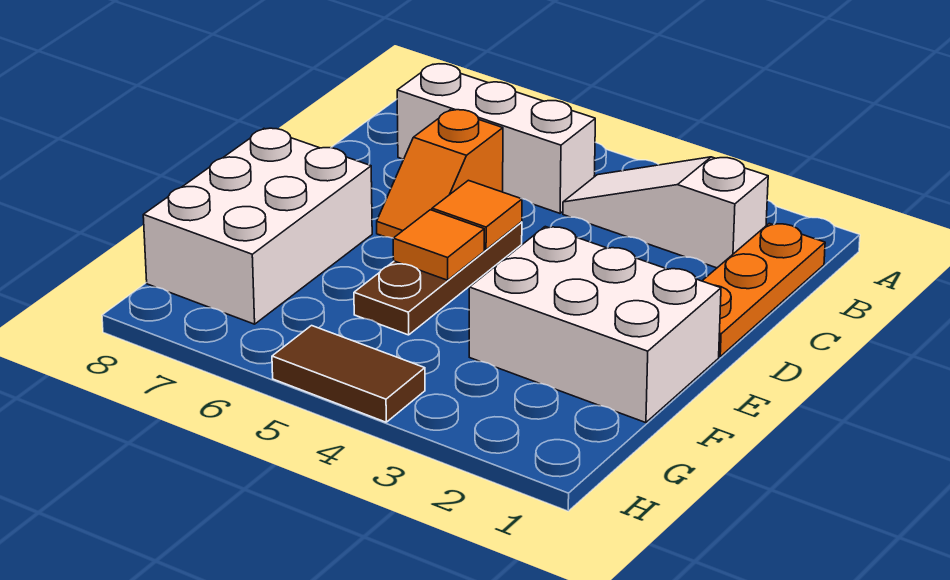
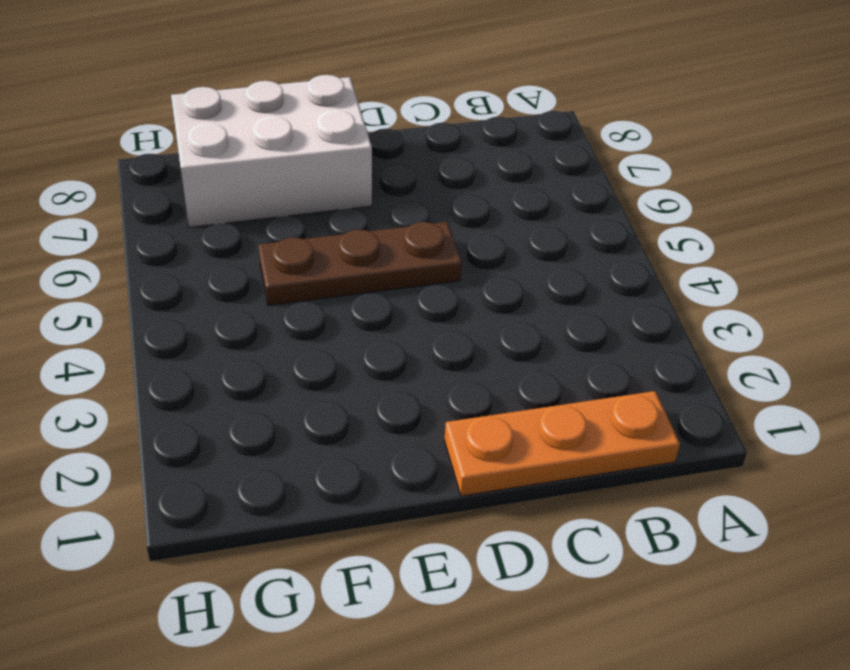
none -> white 1x3 slope [563,157,768,268]
none -> white 1x3 brick [397,64,595,213]

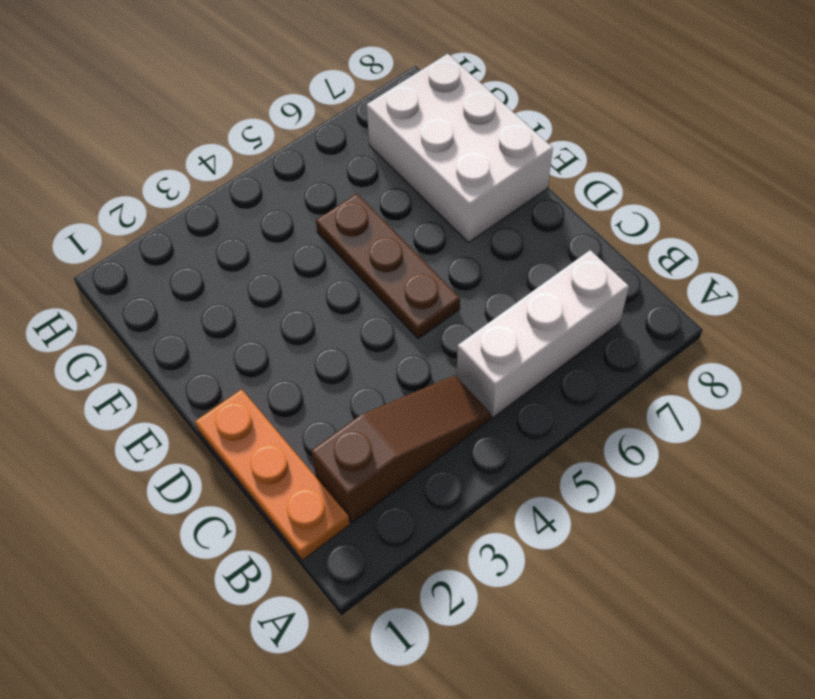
brown 1x3 slope [311,375,491,523] -> white 1x3 slope [563,157,768,268]
none -> orange 1x2 slope [377,110,503,238]
none -> white 2x3 brick [469,227,721,423]

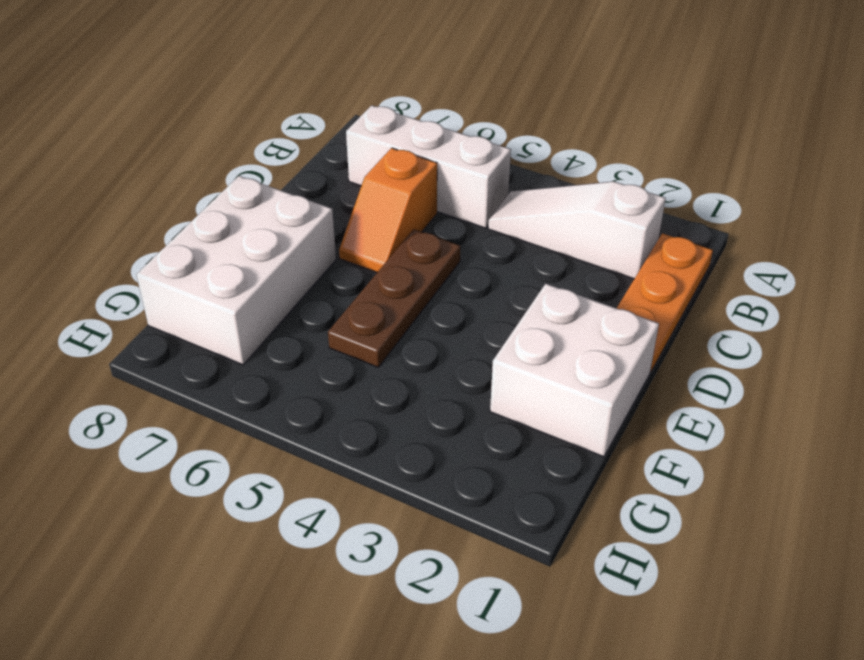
white 2x2 brick [490,284,659,457] -> white 2x3 brick [469,227,721,423]
none -> brown 1x2 tile [272,326,425,422]
none -> orange 1x1 tile [432,180,522,250]

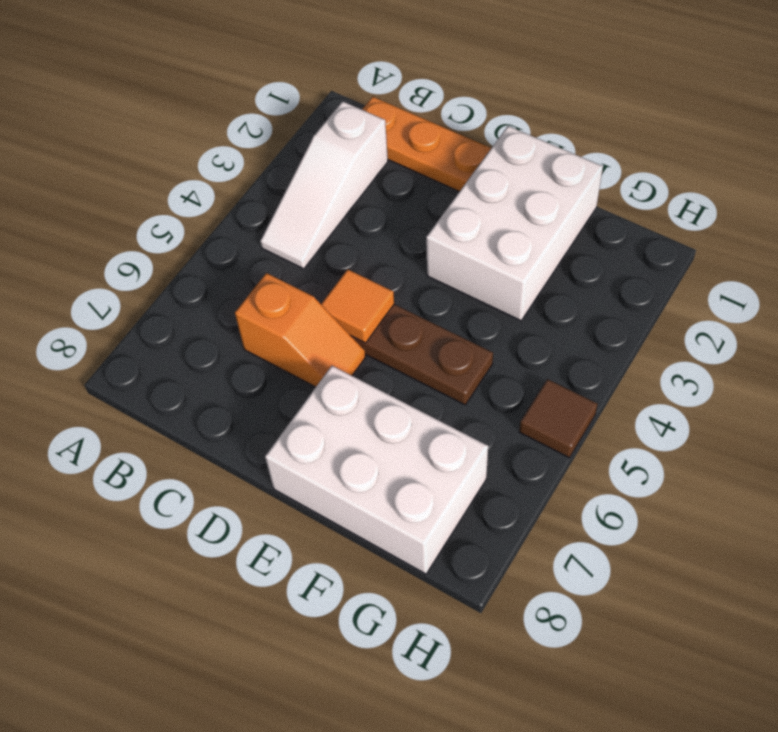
brown 1x1 tile [519,379,598,458] -> brown 1x2 tile [272,326,425,422]
none -> white 1x3 brick [397,64,595,213]
none -> orange 1x1 tile [393,210,484,280]

